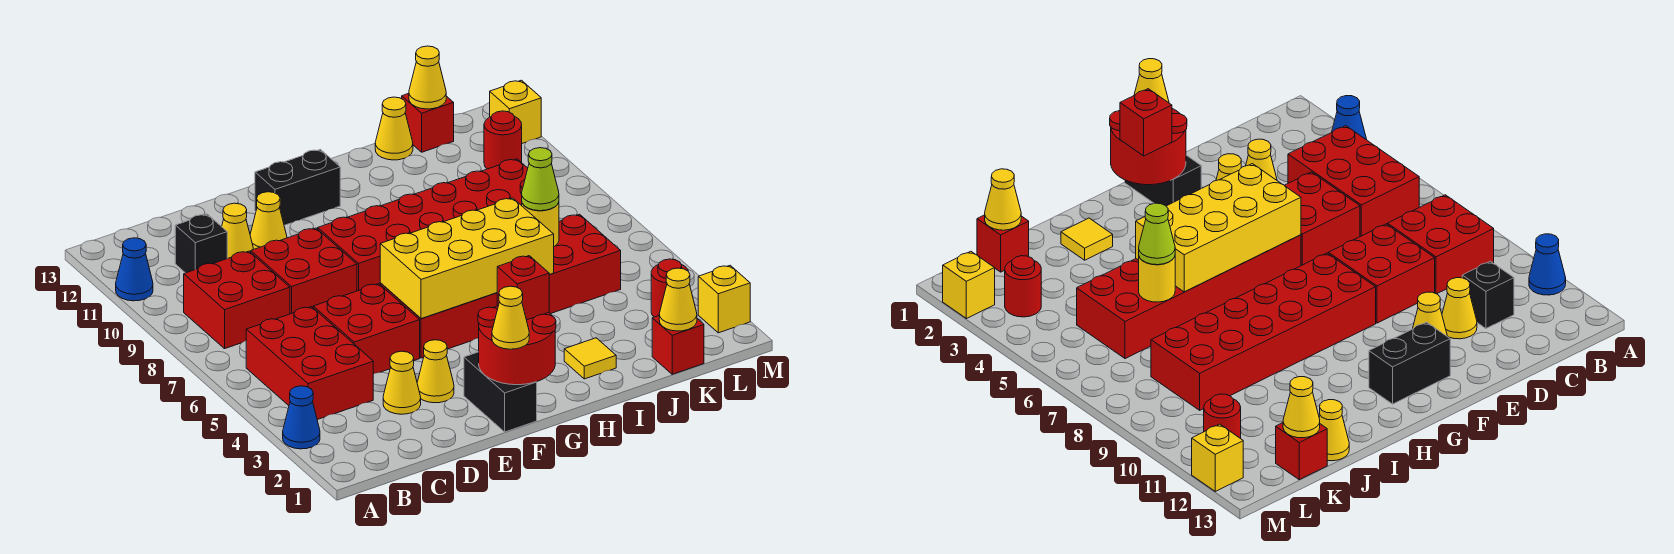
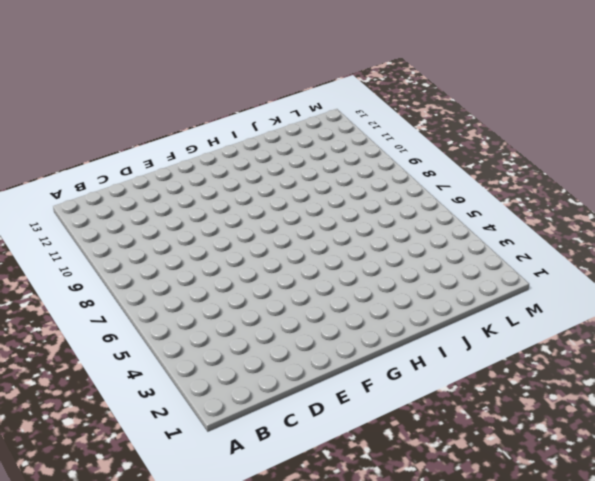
none -> blue 1x1 cone [283,386,320,449]
none -> blue 1x1 cone [116,238,153,301]
none -> red 2x3 brick [246,307,373,420]
none -> red 2x2 brick [184,251,290,349]

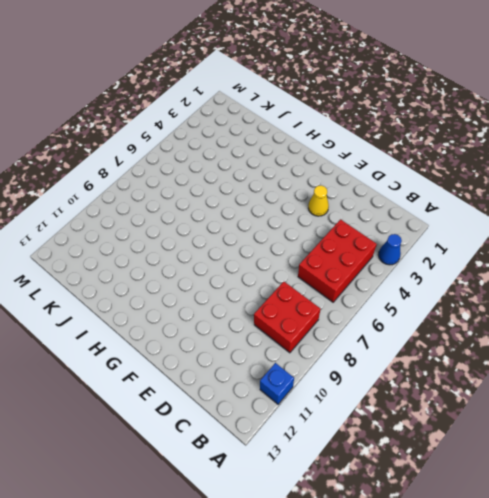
blue 1x1 brick [260,363,294,404] -> blue 1x1 cone [116,238,153,301]
none -> black 1x1 brick [175,214,227,273]
none -> yellow 1x1 cone [383,351,421,414]
none -> red 2x2 brick [313,284,420,374]
none -> red 2x2 brick [251,228,357,314]

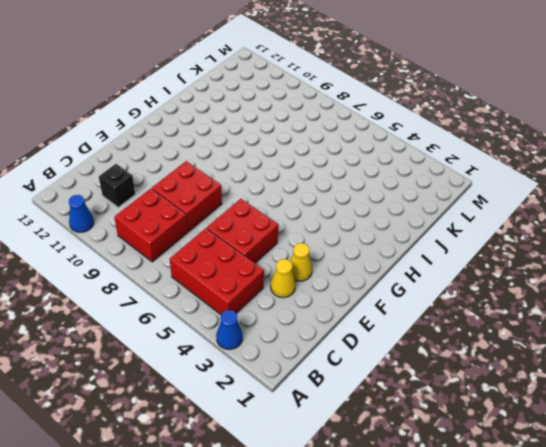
none -> yellow 1x1 cone [222,203,253,258]
none -> yellow 1x1 cone [250,192,287,249]
none -> black 1x2 brick [464,352,537,432]
none -> red 2x6 brick [380,214,621,358]

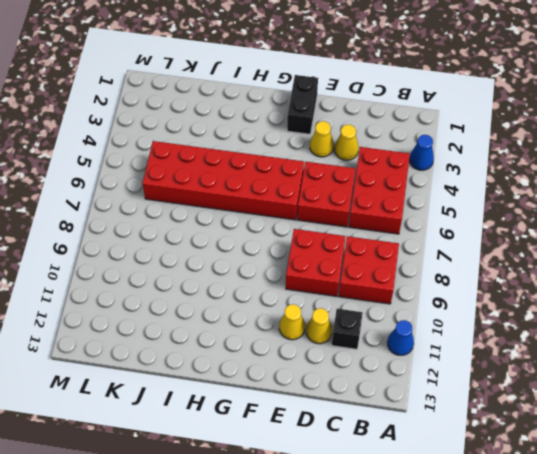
none -> red 2x6 brick [318,159,528,291]
none -> black 1x2 brick [255,150,340,225]
none -> yellow 1x1 tile [564,338,616,379]
none -> yellow 1x1 cone [375,97,413,160]

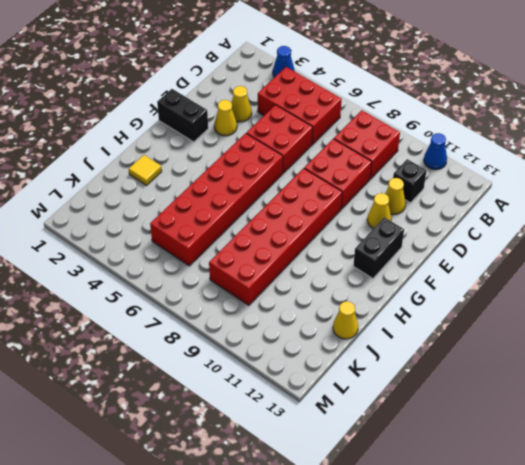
none -> red 1x1 brick [652,316,704,374]
none -> red 1x1 brick [402,93,454,152]
none -> red 1x1 round brick [651,259,688,317]
none -> red 1x1 round brick [484,111,522,169]

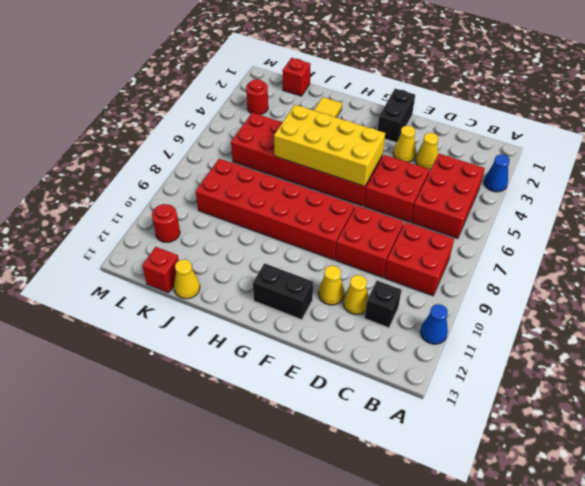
none -> yellow 1x1 brick [698,265,750,333]
none -> yellow 1x1 brick [490,80,541,143]
none -> red 2x2 round brick [478,306,556,385]
none -> yellow 1x1 round brick [522,202,559,246]

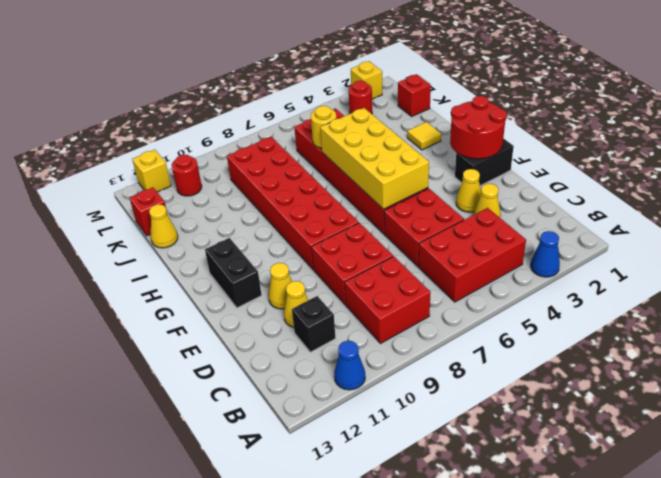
none -> yellow 1x1 cone [659,268,697,331]
none -> yellow 1x1 cone [409,46,446,109]
none -> yellow 1x1 cone [492,286,529,349]
none -> red 1x1 brick [497,256,549,320]

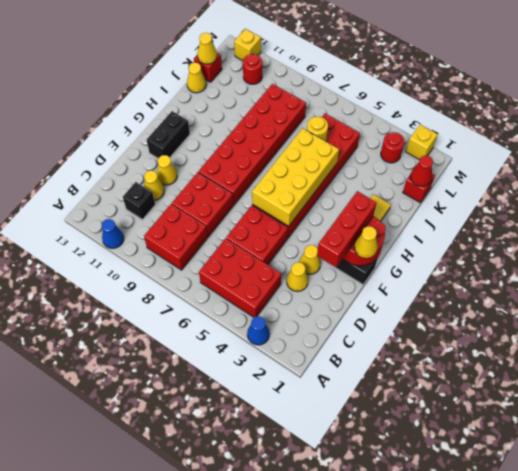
red 1x3 brick [317,191,377,267] -> red 1x1 brick [497,256,549,320]
red 1x1 cone [410,155,433,186] -> yellow 1x1 cone [659,268,697,331]
none -> lime 1x1 cone [522,148,559,211]

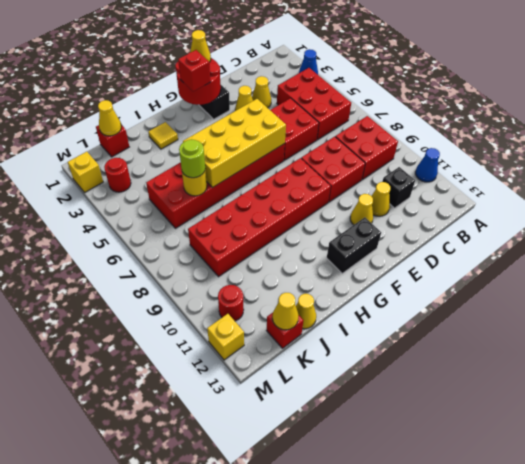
lime 1x1 round brick [179,140,205,178] -> lime 1x1 cone [522,148,559,211]

